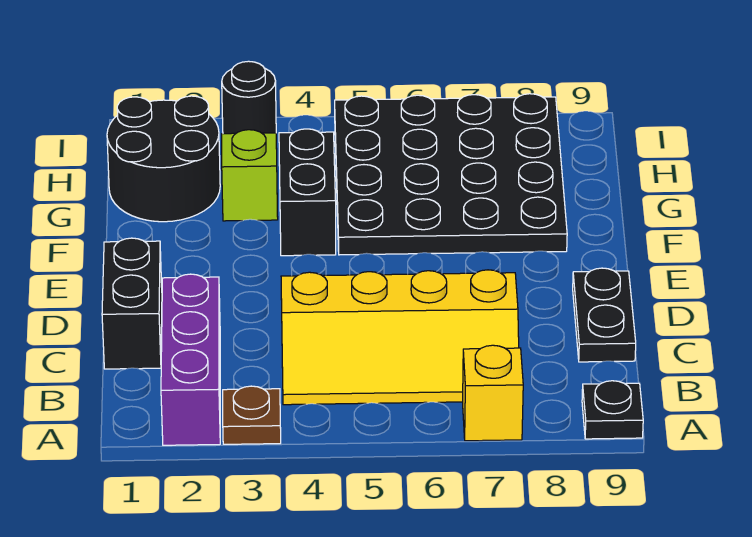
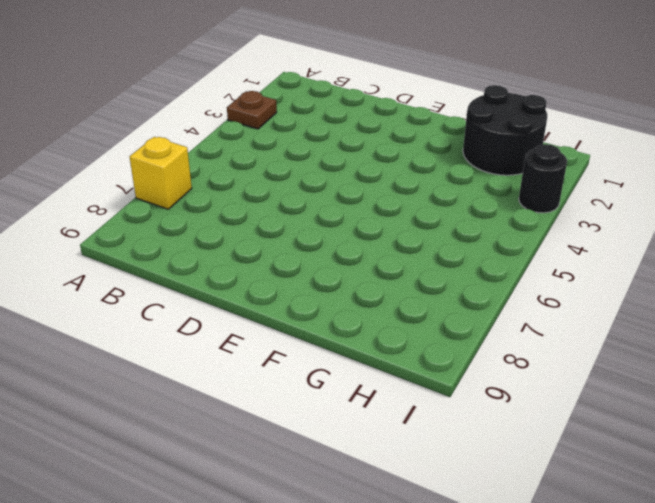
none -> purple 1x3 brick [161,274,220,445]
none -> black 1x1 plate [582,381,643,439]
none -> yellow 2x4 slope [281,270,519,405]

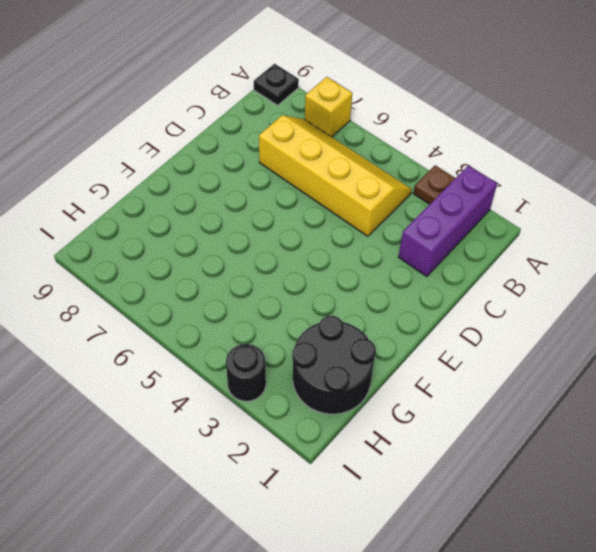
none -> black 1x2 brick [102,238,162,369]
none -> black 1x2 plate [573,268,636,362]
none -> black 1x2 brick [279,129,336,256]

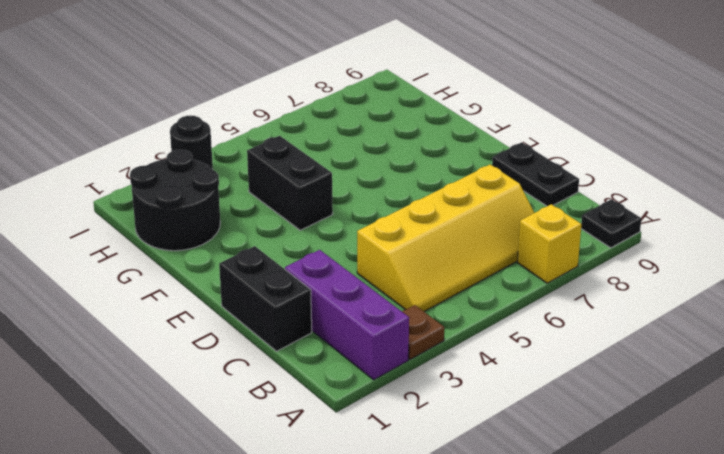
none -> black 4x4 plate [335,94,567,255]
none -> lime 1x1 brick [222,130,278,221]

